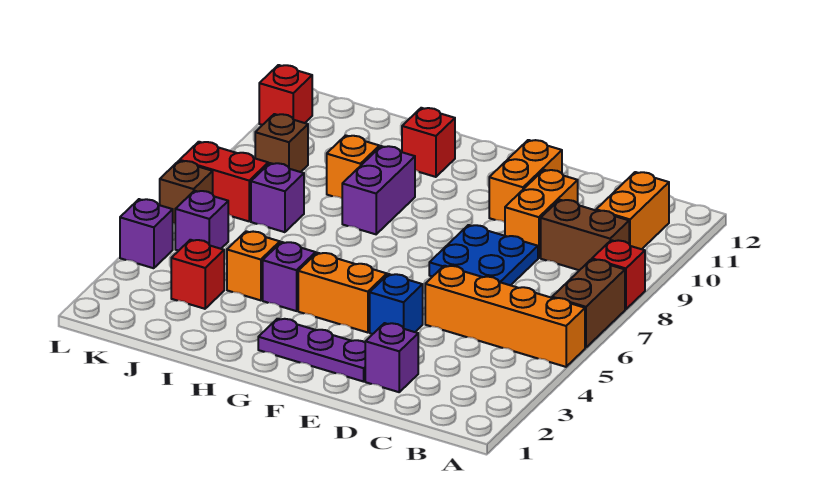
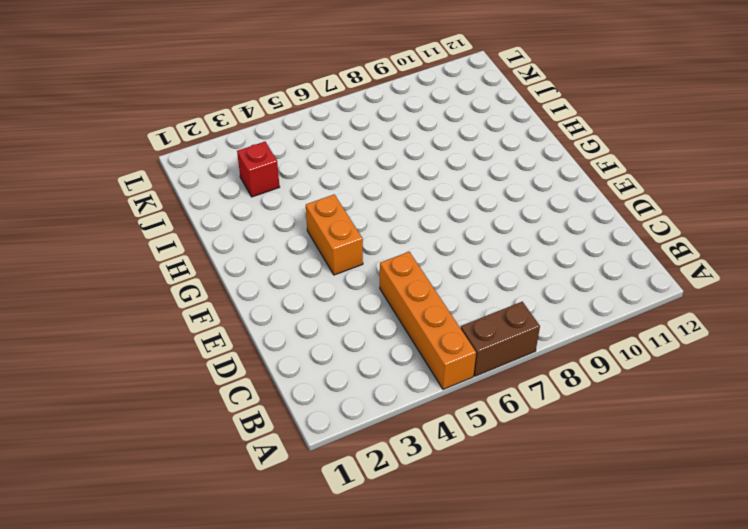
none -> red 1x1 brick [592,240,645,309]
none -> brown 1x2 brick [541,200,629,270]
none -> orange 1x2 brick [596,172,669,249]

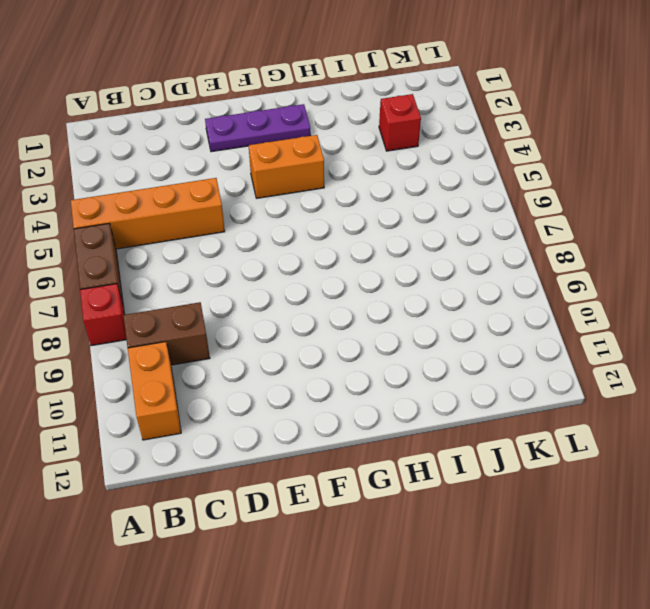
none -> purple 1x1 brick [365,323,418,392]
none -> blue 2x2 plate [429,225,538,285]
none -> orange 1x2 brick [505,170,578,258]

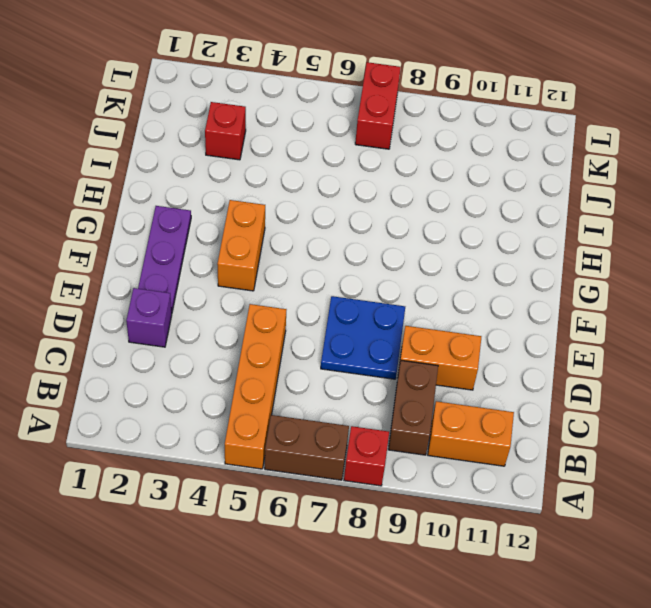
none -> blue 1x1 brick [370,274,423,334]
none -> orange 1x2 brick [489,140,562,222]
none -> purple 1x1 brick [263,242,316,311]

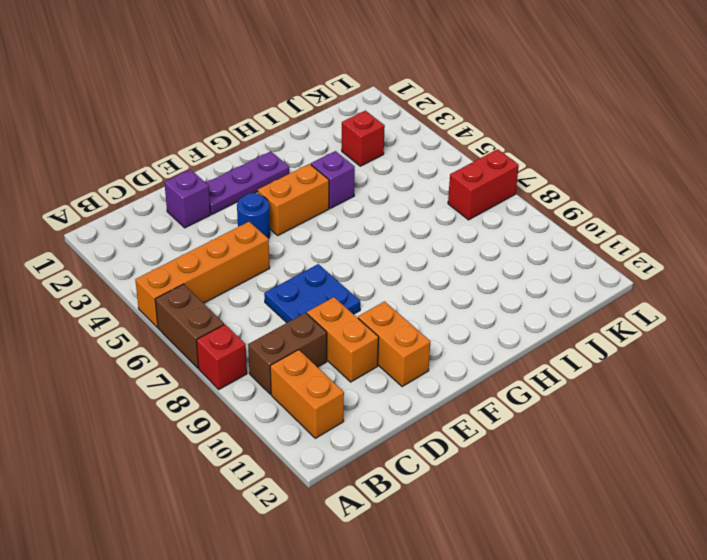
blue 1x1 round brick [237,193,270,239] -> blue 1x1 brick [370,274,423,334]
none -> purple 1x2 brick [342,146,415,234]
none -> red 1x1 brick [402,108,455,177]
none -> orange 1x1 brick [227,231,280,300]

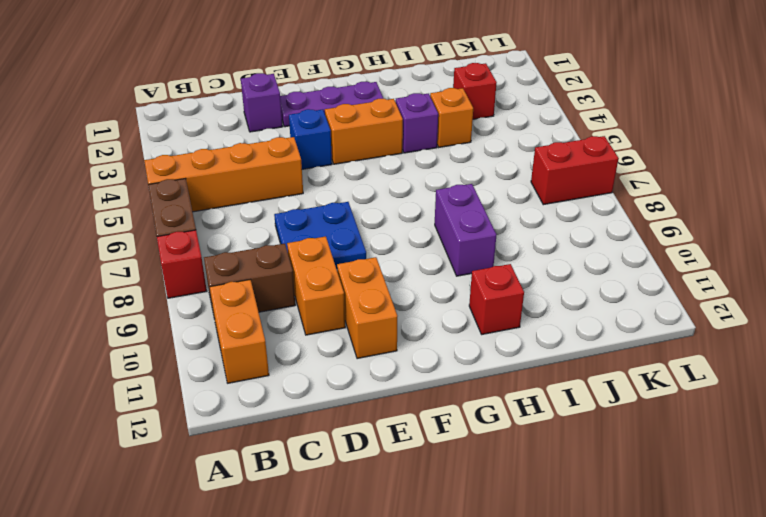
none -> orange 1x1 brick [327,135,379,198]
none -> purple 1x1 brick [251,163,304,232]
none -> purple 1x1 brick [175,191,228,251]

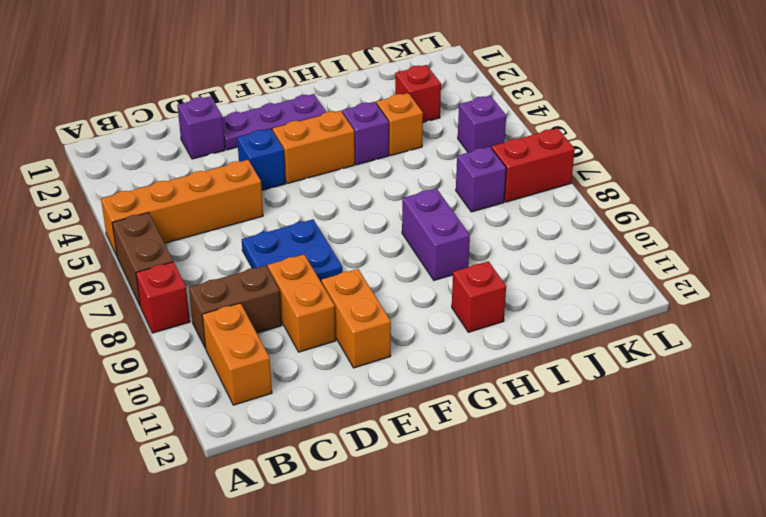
none -> orange 1x1 brick [327,135,379,198]
none -> brown 1x1 brick [255,114,308,172]
none -> purple 1x1 brick [120,199,173,268]

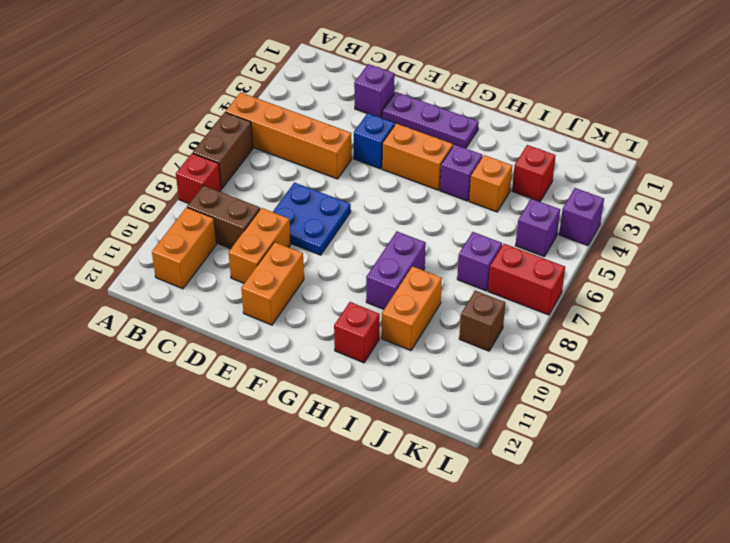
orange 1x2 brick [382,266,442,351] -> orange 1x1 brick [327,135,379,198]
none -> brown 1x1 brick [160,161,213,224]
none -> red 1x1 brick [259,65,312,125]

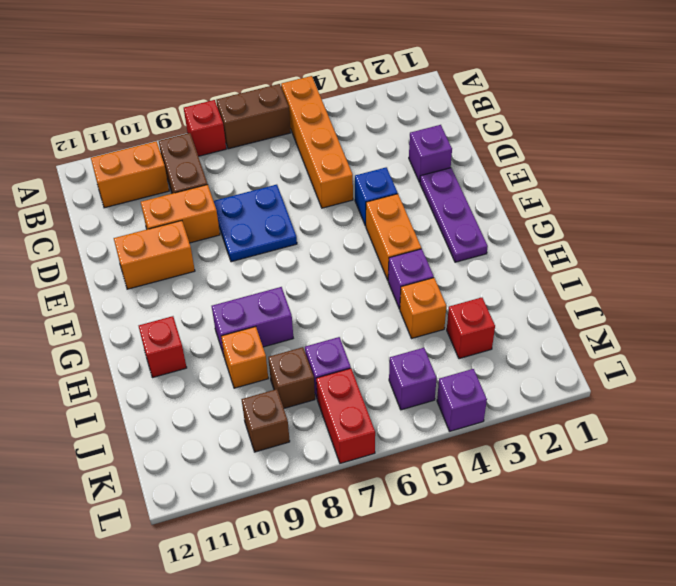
brown 1x1 brick [268,347,315,408] -> brown 1x1 brick moved to [160,161,213,224]
none -> red 1x1 brick [259,65,312,125]

